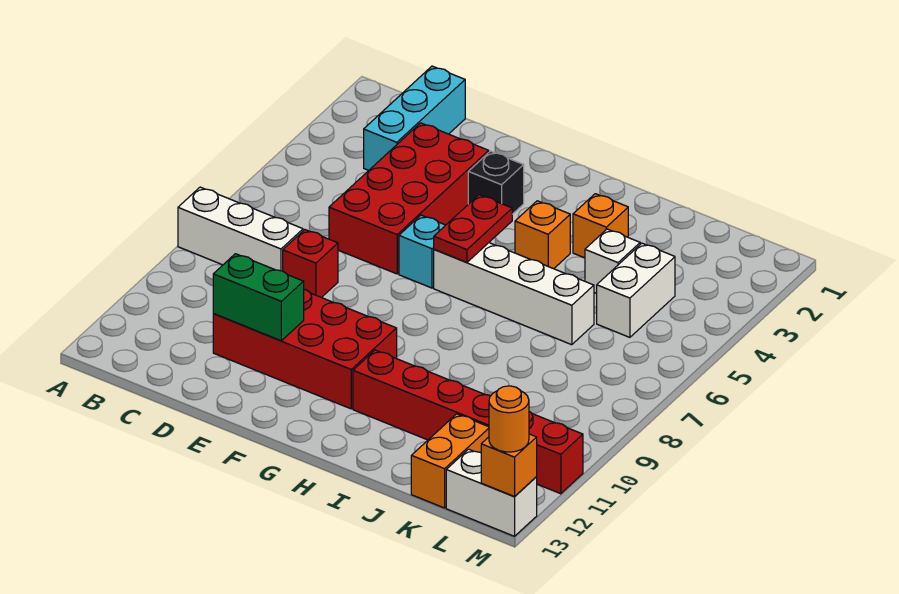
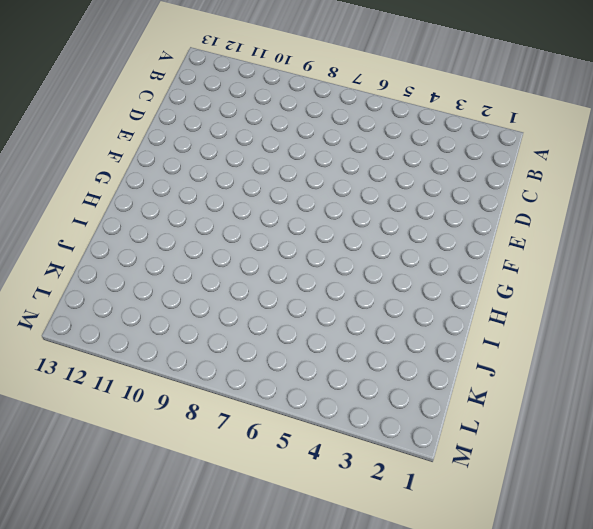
none -> white 1x3 brick [178,187,303,271]
none -> cyan 1x3 brick [364,66,465,170]
none -> red 2x4 brick [329,123,489,274]

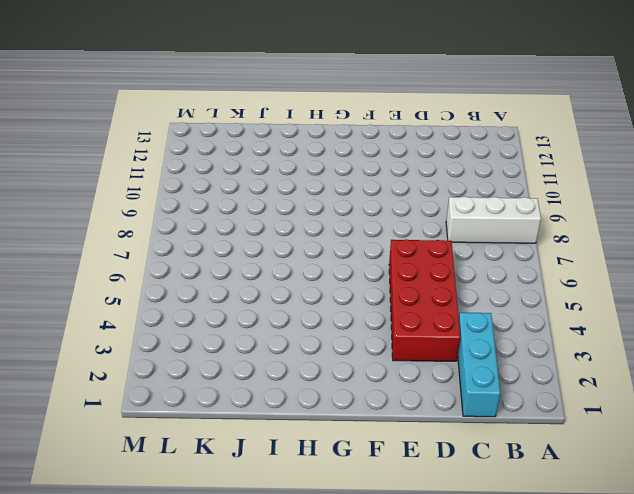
none -> red 1x1 brick [283,230,338,298]
none -> red 2x4 brick [213,289,397,409]
none -> black 1x1 brick [468,151,524,214]

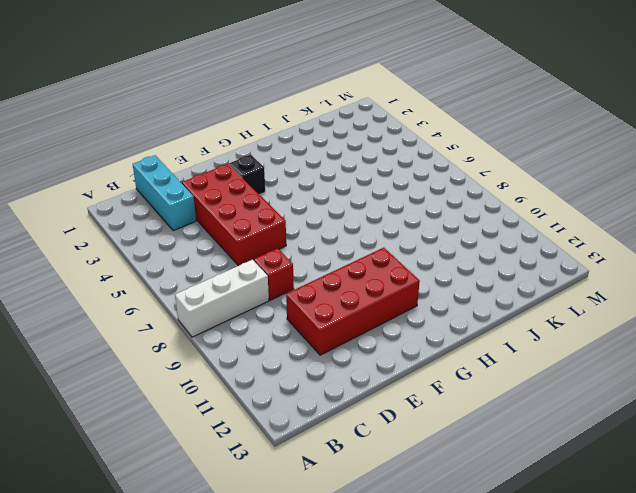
none -> cyan 1x1 brick [399,215,445,288]
none -> white 1x4 brick [434,243,594,345]
none -> orange 1x1 brick [515,201,570,269]

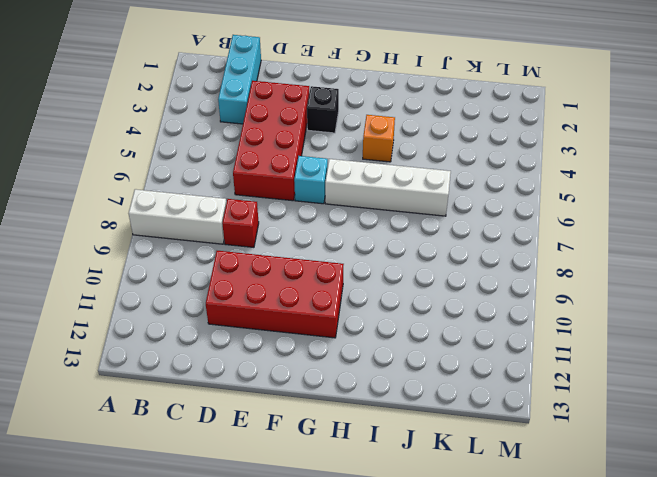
none -> red 1x6 brick [353,350,583,494]
none -> orange 1x1 brick [573,194,628,258]
none -> white 1x1 brick [585,229,640,293]

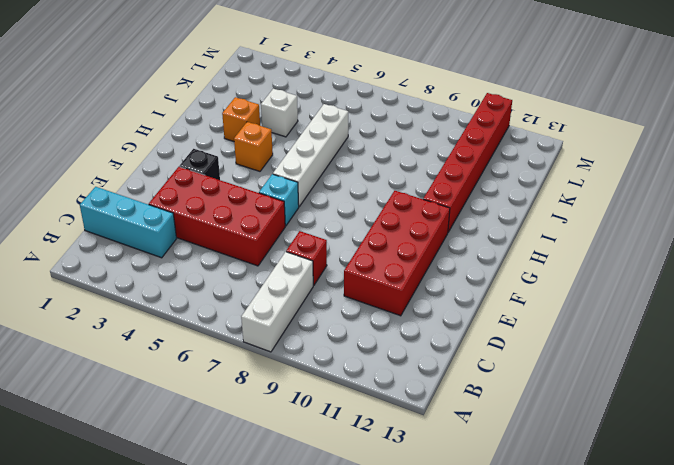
none -> white 1x2 brick [596,243,675,337]
none -> orange 1x2 brick [411,414,489,508]
none -> white 1x2 brick [446,449,537,536]

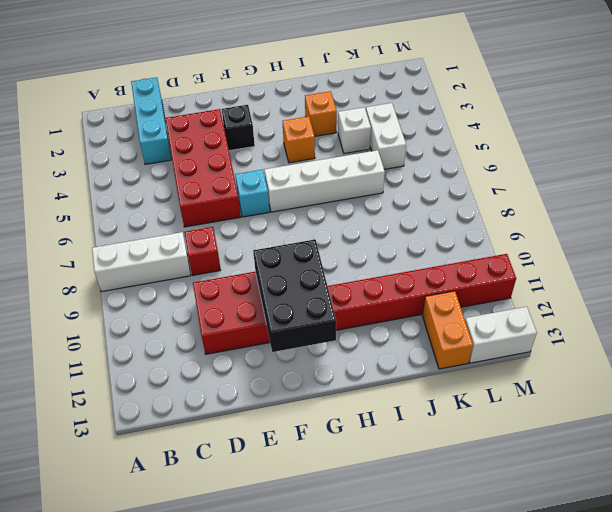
black 2x3 brick [253,240,336,352] -> none
none -> green 1x2 brick [213,254,304,341]
none -> red 1x2 plate [434,195,512,262]
none -> orange 1x1 brick [481,434,537,497]

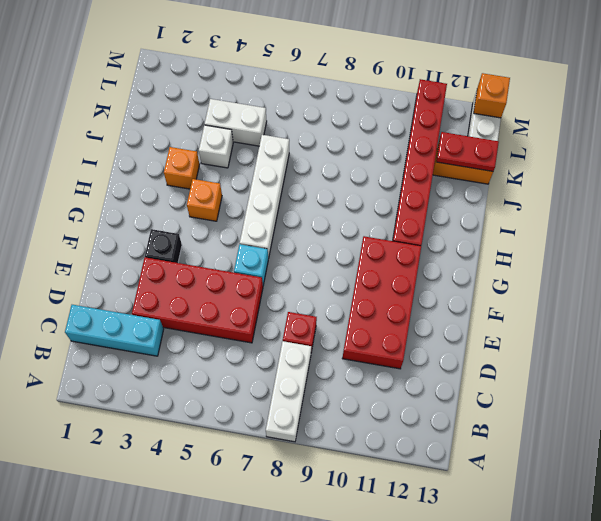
red 1x2 plate [436,132,499,171] -> red 1x2 plate moved to [434,195,512,262]
none -> green 1x2 brick [213,254,304,341]
none -> orange 1x1 round brick [489,386,529,452]

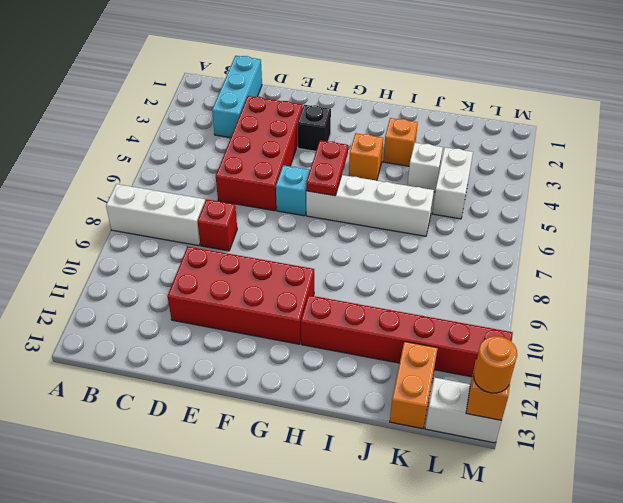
none -> green 1x2 brick [213,254,304,341]

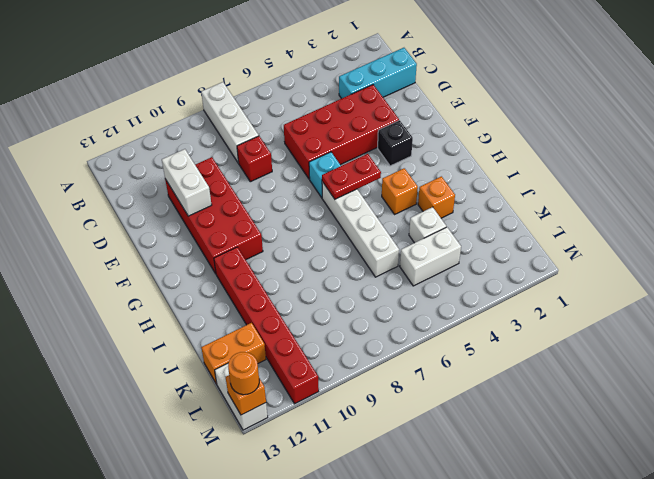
white 1x2 brick [162,149,212,216] -> green 1x2 brick [213,254,304,341]

